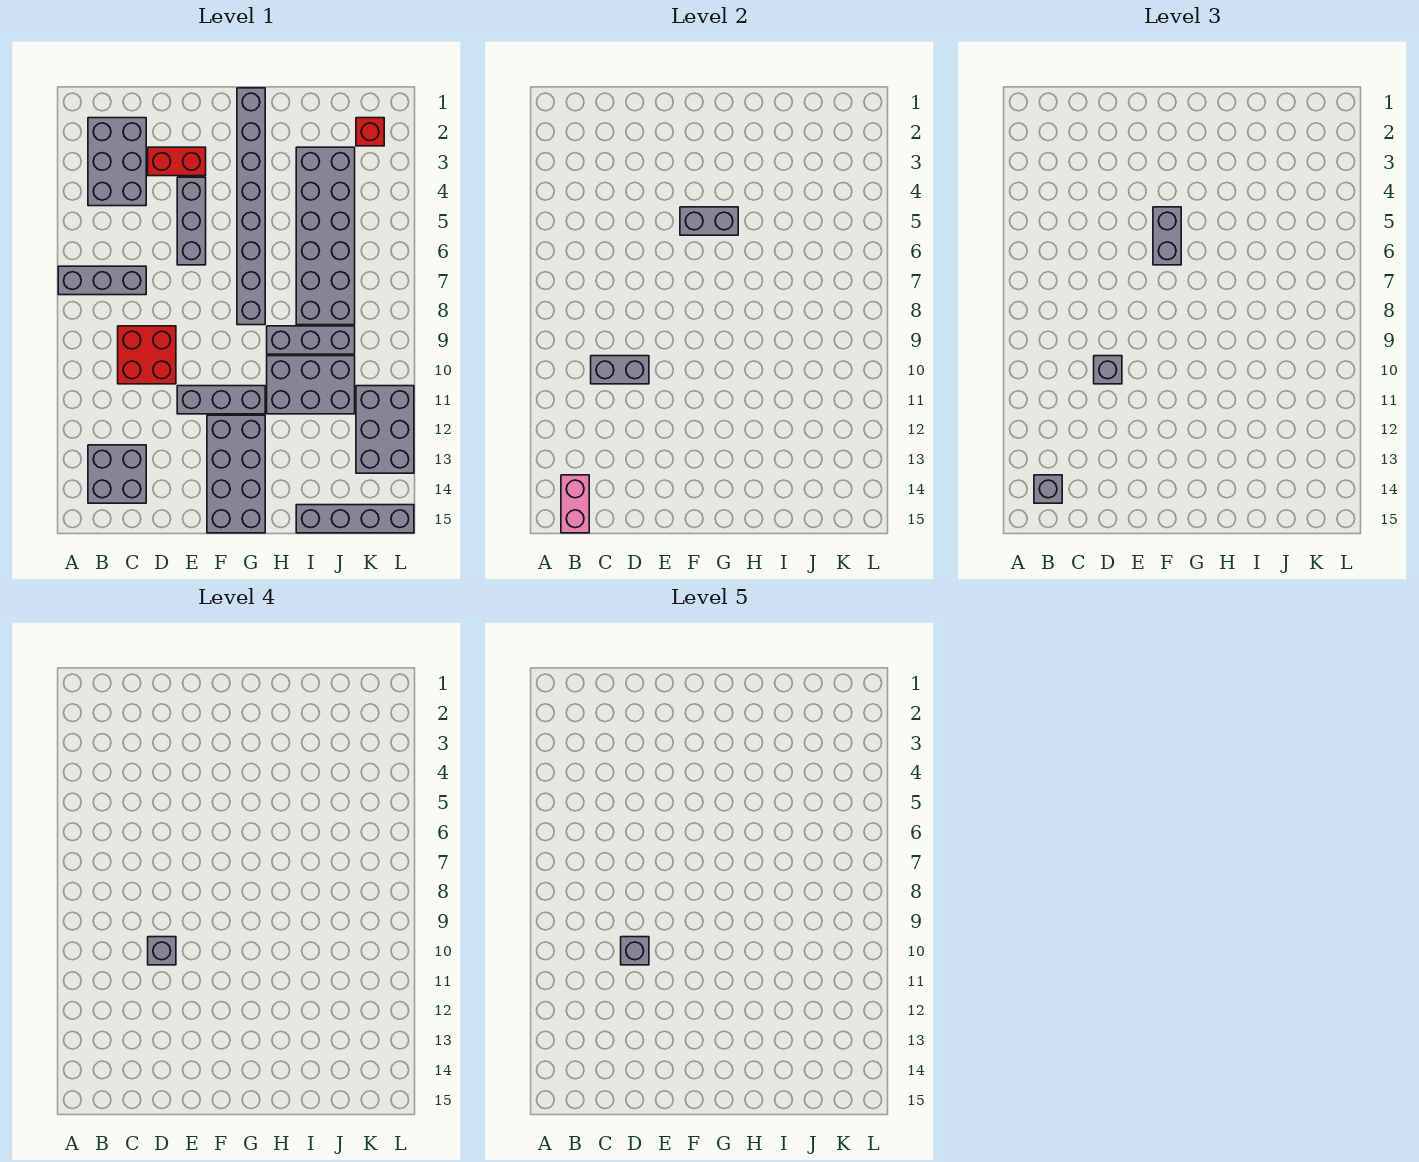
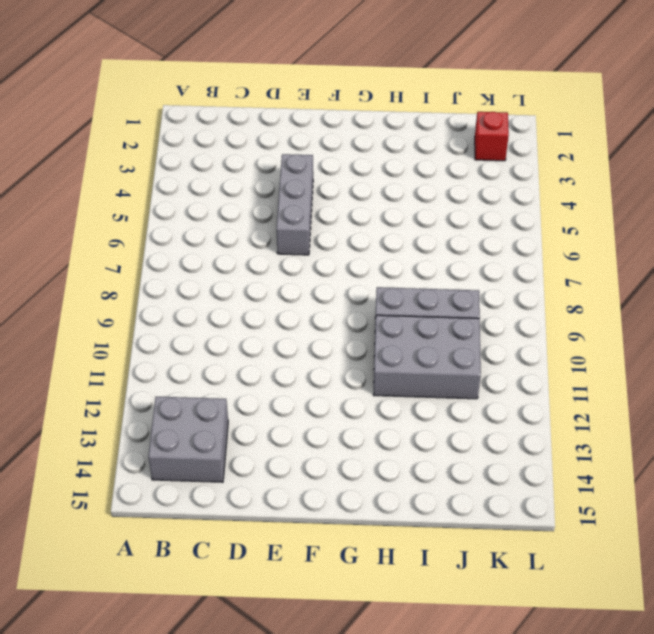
none -> grey 1x3 brick [58,266,146,295]
none -> grey 2x3 brick [88,118,146,206]
none -> red 2x2 brick [118,326,176,384]

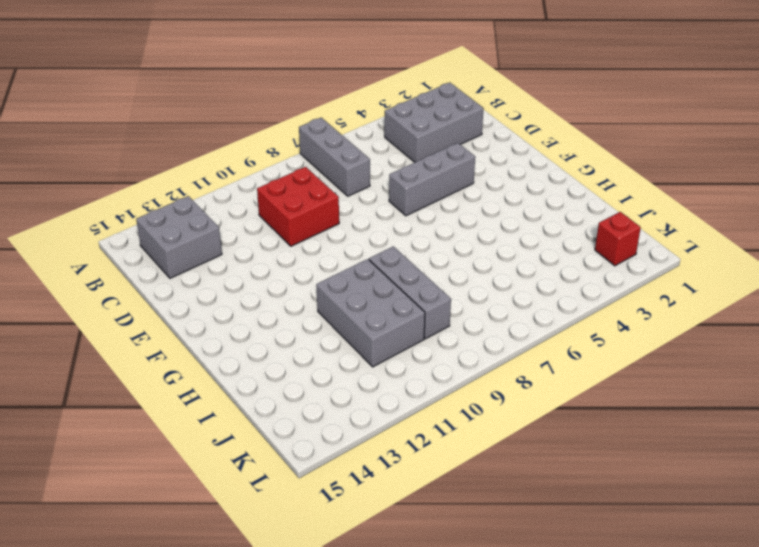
none -> red 1x2 brick [148,147,206,176]
none -> grey 1x3 brick [177,386,265,414]
none -> grey 2x4 brick [207,415,265,533]

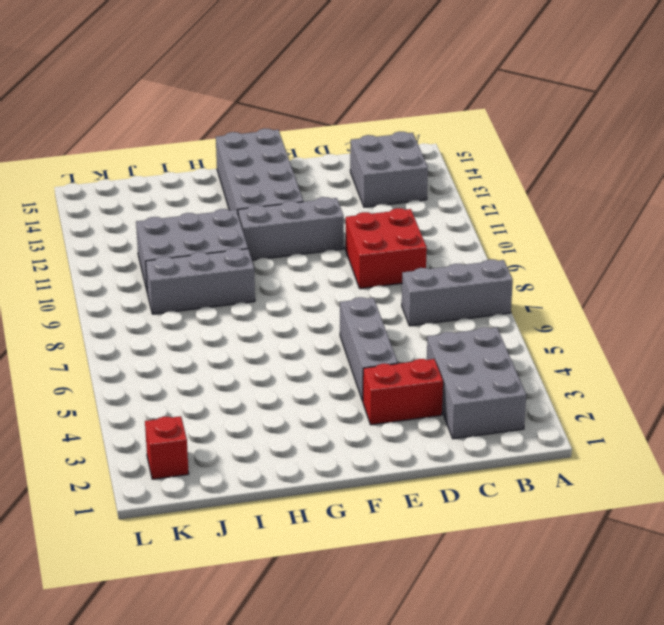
none -> grey 1x8 brick [237,88,265,325]
none -> grey 2x6 brick [296,147,355,325]
none -> grey 1x4 brick [296,505,414,533]

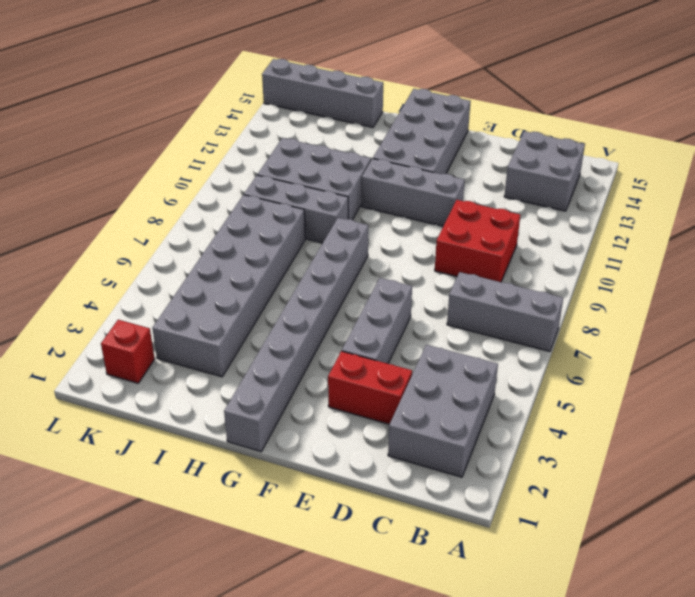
none -> grey 2x3 brick [356,386,414,473]
none -> pink 1x2 brick [561,475,589,533]
none -> grey 1x2 brick [591,356,649,384]

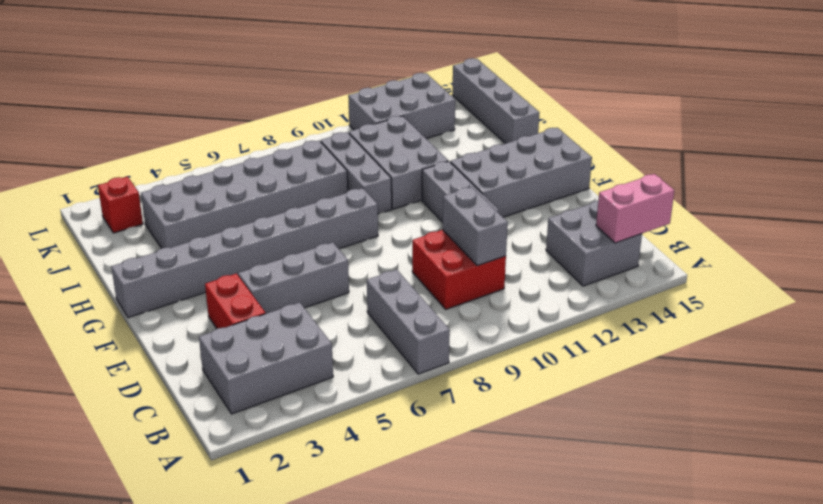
none -> grey 1x2 brick [680,207,738,235]
none -> grey 1x1 brick [1034,475,1062,503]
none -> grey 1x1 brick [1094,356,1122,384]

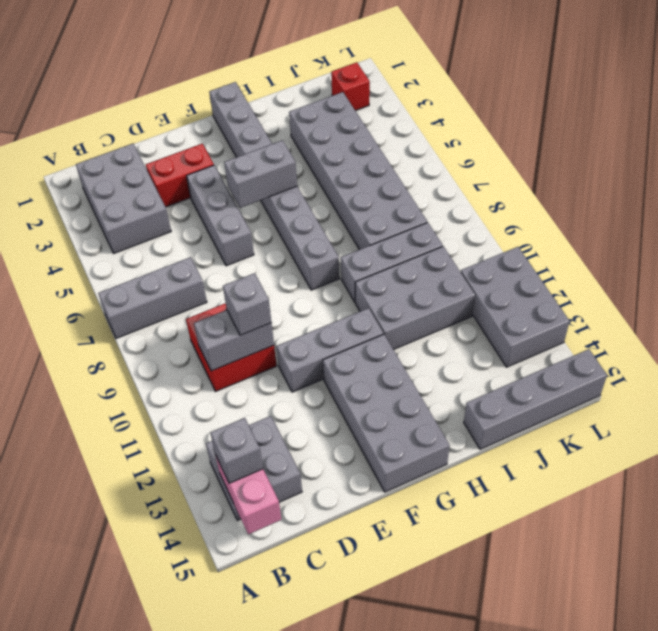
none -> grey 1x2 brick [1153,207,1181,265]
none -> grey 1x1 brick [148,937,176,965]
none -> grey 1x1 brick [621,937,649,965]

